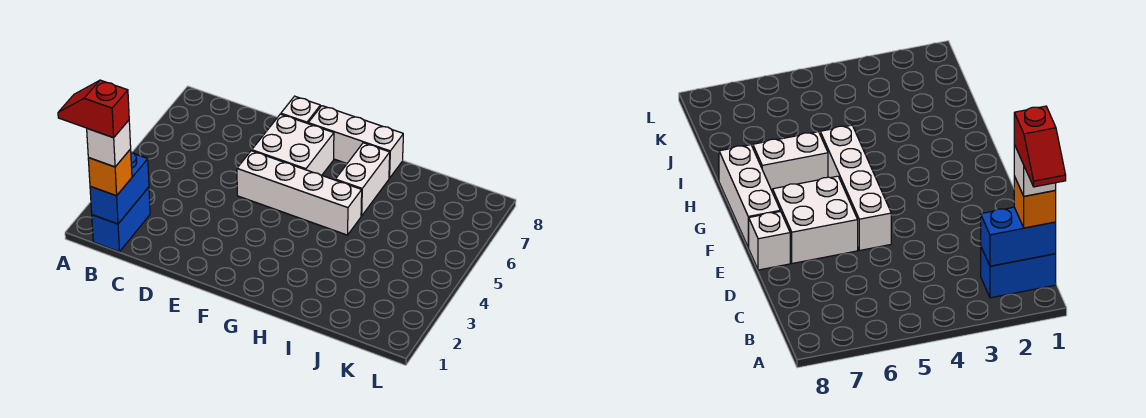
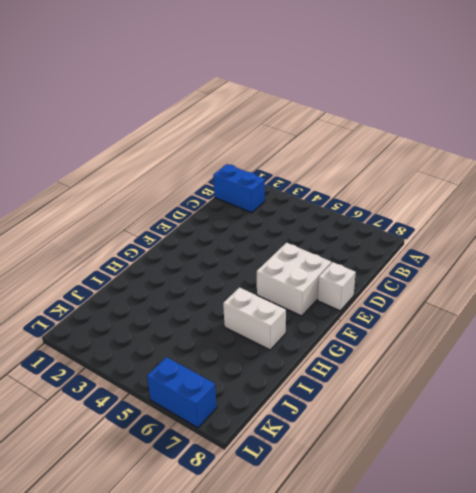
blue 1x2 brick [147,357,217,428] -> blue 1x2 brick moved to [90,152,149,224]
none -> white 1x4 brick [237,151,362,235]
none -> white 1x3 brick [308,106,403,178]

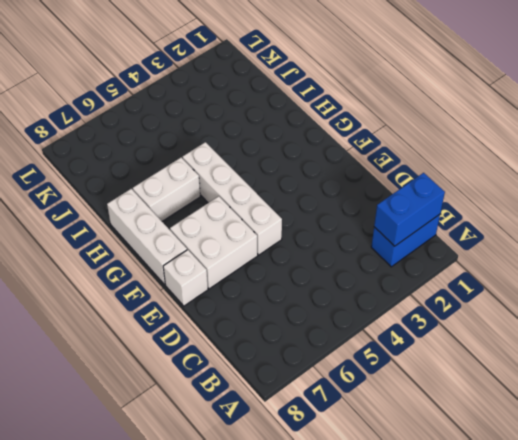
none -> orange 1x1 brick [88,149,132,196]
none -> white 1x1 brick [87,120,131,167]

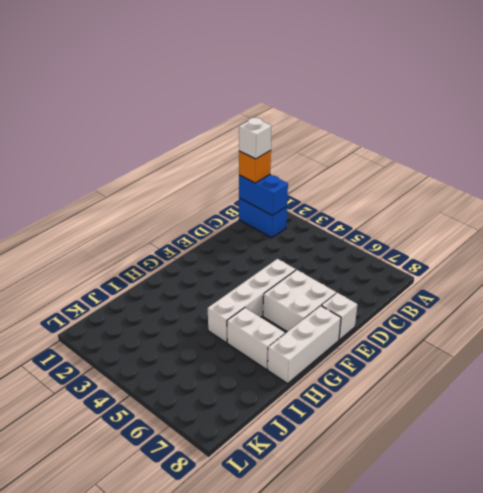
none -> red 1x2 slope [58,80,129,138]

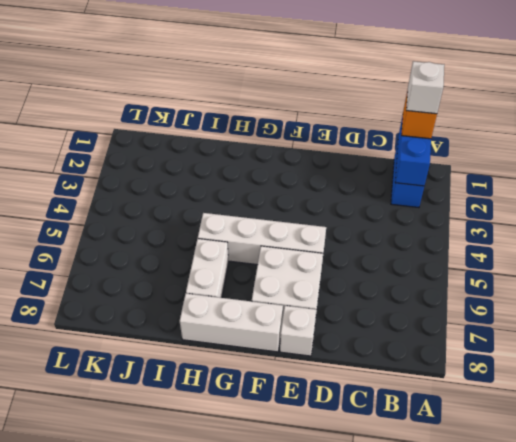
none -> red 1x2 slope [58,80,129,138]

